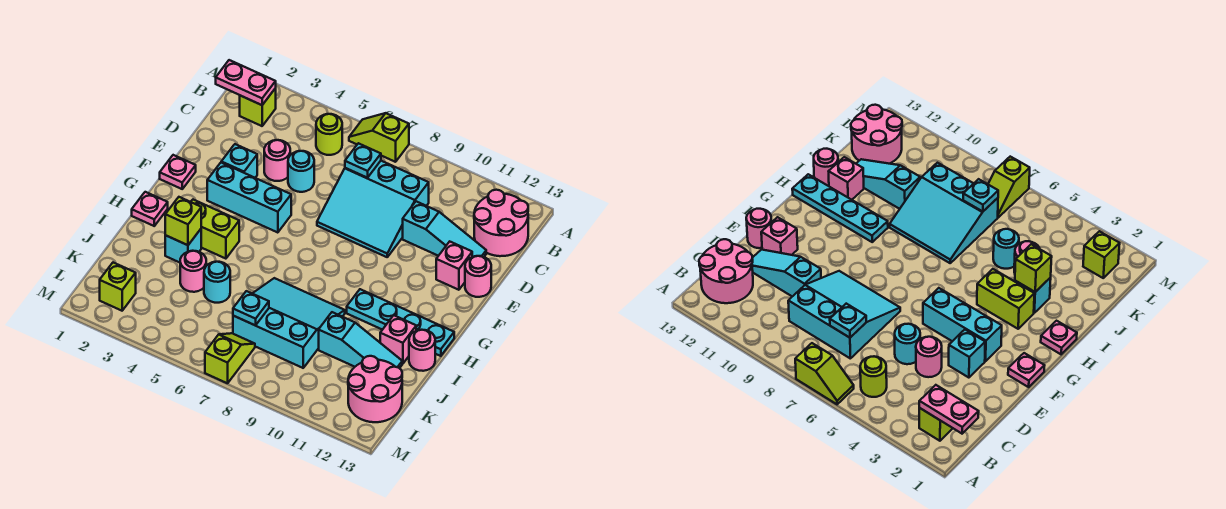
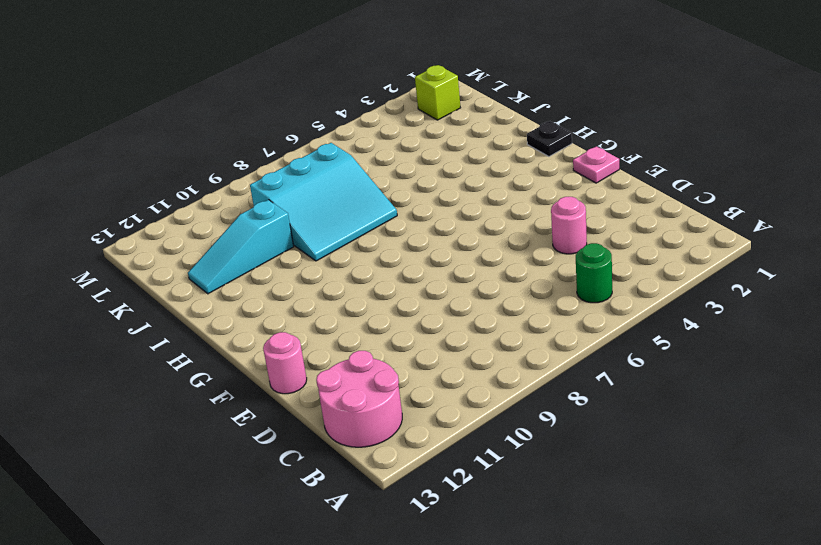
green 1x1 round brick [576,243,612,303] -> lime 1x1 round brick [316,114,342,155]
black 1x1 plate [527,121,572,156] -> pink 1x1 plate [132,192,168,226]
none -> lime 1x2 slope [349,113,409,162]
none -> lime 1x1 brick [240,88,276,126]
none -> cyan 3x3 slope [317,161,429,257]
none -> cyan 1x1 round brick [288,151,314,192]

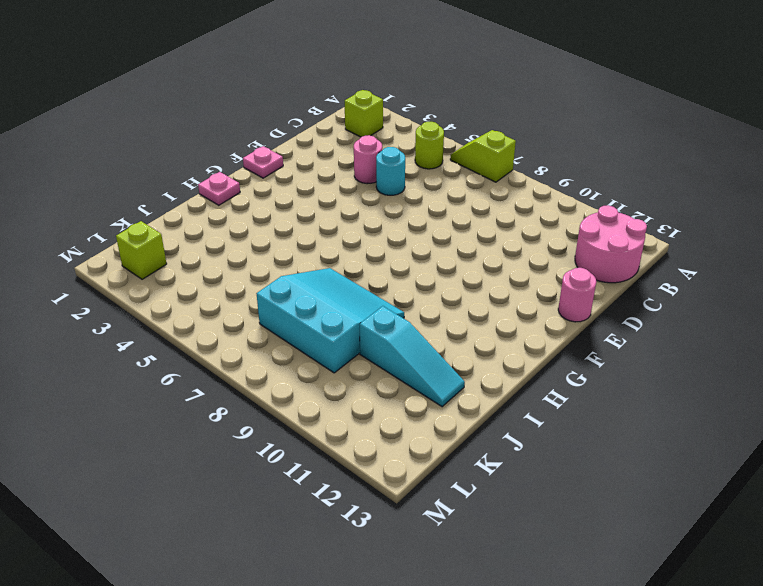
none -> cyan 3x3 slope [317,161,429,257]
none -> cyan 1x3 slope [403,201,486,257]
none -> cyan 1x1 brick [221,144,257,178]
none -> pink 1x1 brick [436,242,472,290]

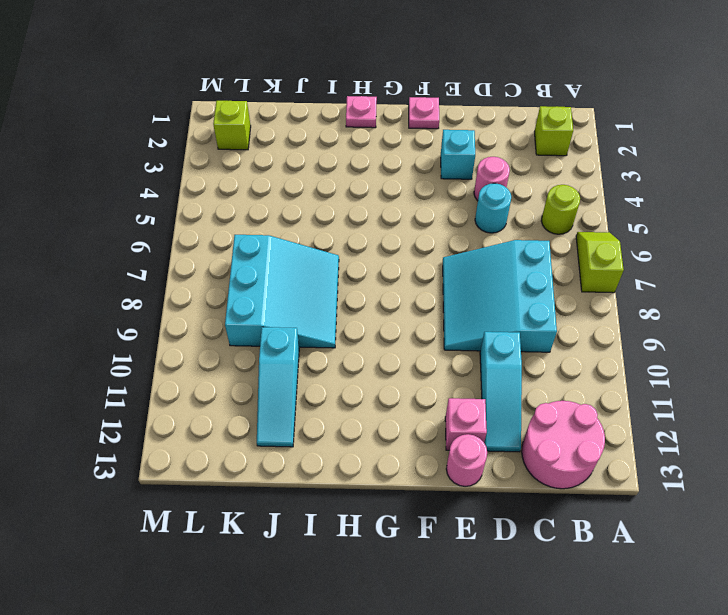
none -> cyan 1x3 brick [207,163,291,233]
none -> lime 1x2 brick [191,200,239,259]
none -> cyan 1x4 plate [347,289,454,356]
none -> cyan 1x1 brick [165,229,201,263]

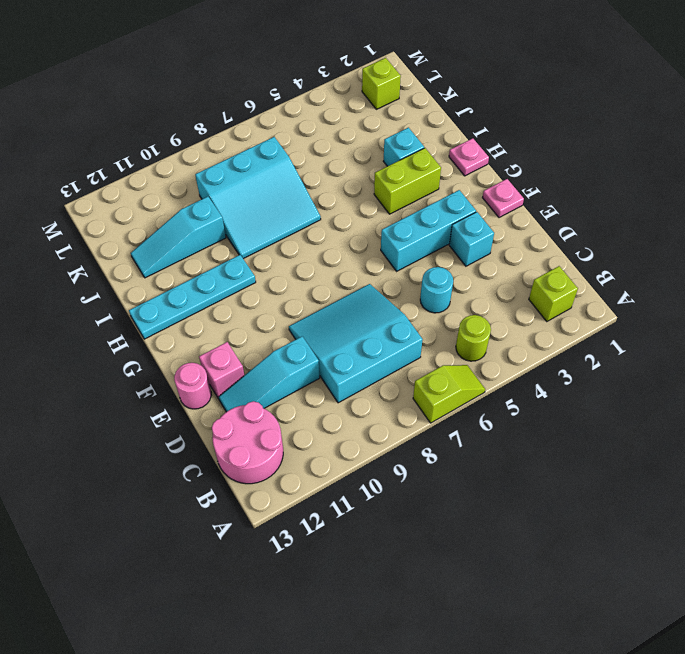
none -> pink 1x1 round brick [264,140,290,181]
none -> pink 1x1 brick [380,315,416,364]
none -> pink 1x1 round brick [409,330,435,371]
none -> pink 1x1 round brick [180,251,206,292]

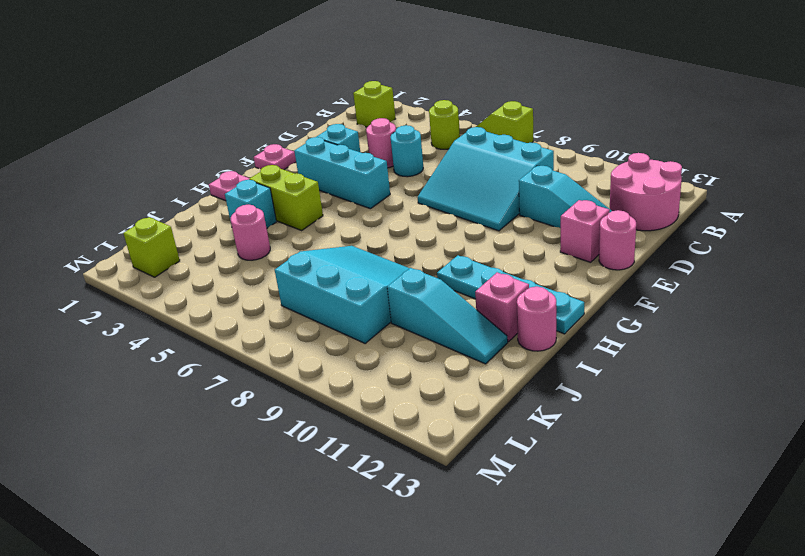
none -> cyan 1x1 round brick [204,262,230,303]
none -> pink 2x2 round brick [348,356,402,422]
none -> lime 1x2 slope [205,333,255,383]
none -> pink 1x2 plate [216,60,276,105]

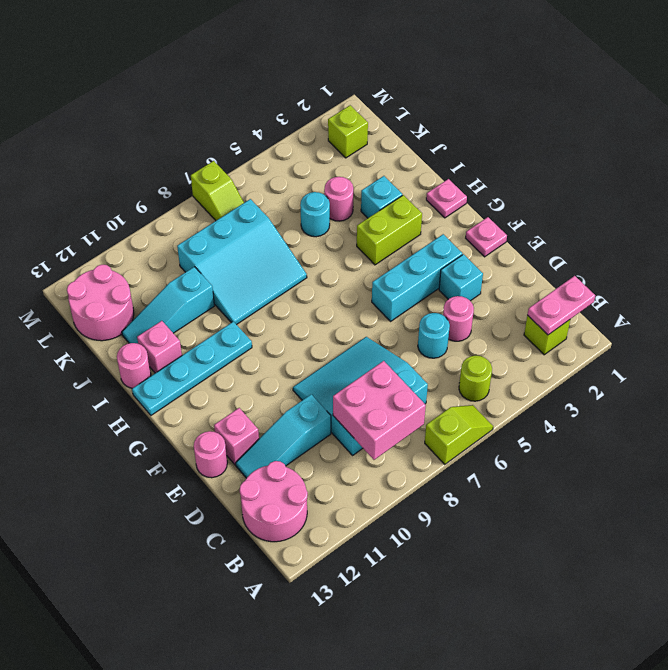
pink 2x2 brick [333,361,426,460] -> none
none -> cyan 1x1 plate [345,143,381,178]
none -> lime 1x1 brick [165,197,201,245]
none -> cyan 1x1 plate [233,291,269,326]

